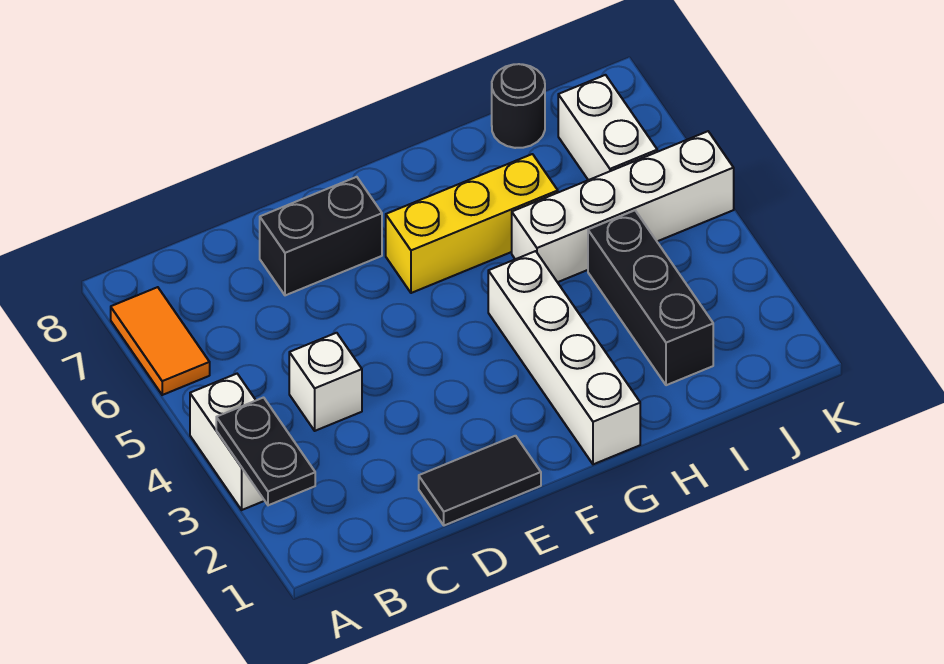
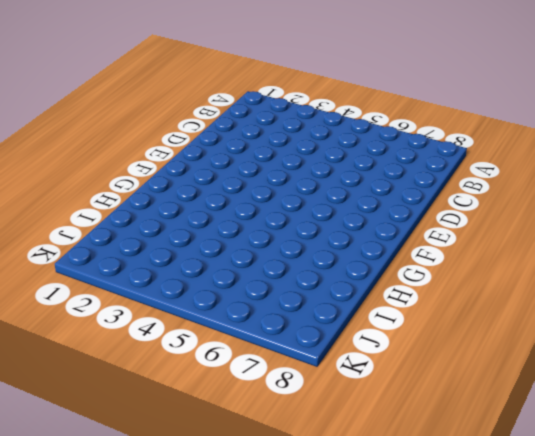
none -> white 1x2 brick [190,374,265,510]
none -> orange 1x2 tile [111,287,210,395]
none -> white 1x1 brick [289,333,362,431]

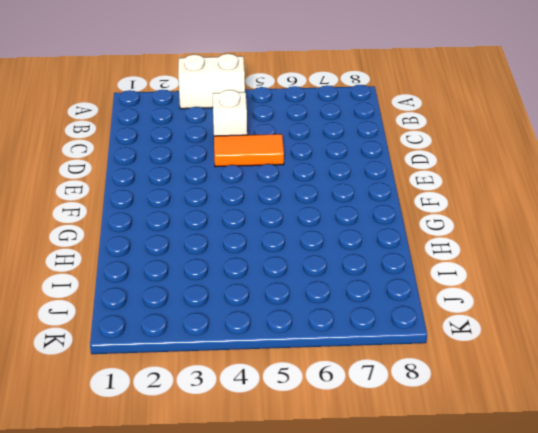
orange 1x2 tile [214,134,284,167] -> orange 1x2 tile moved to [111,287,210,395]
none -> black 1x2 tile [419,436,541,525]
none -> black 1x2 brick [260,177,382,295]
none -> yellow 1x3 brick [386,154,558,293]

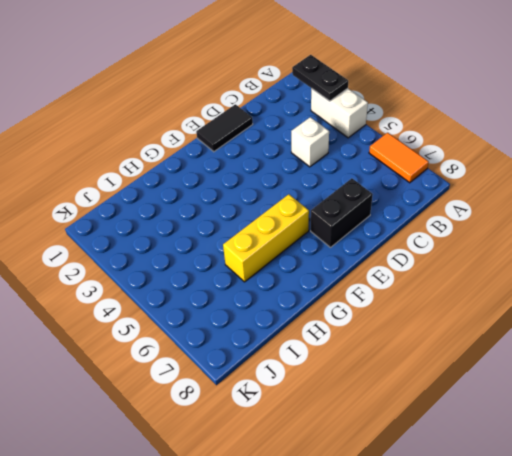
none -> white 1x4 brick [488,251,640,464]
none -> white 1x4 brick [512,131,734,282]
none -> black 1x3 brick [588,211,713,385]

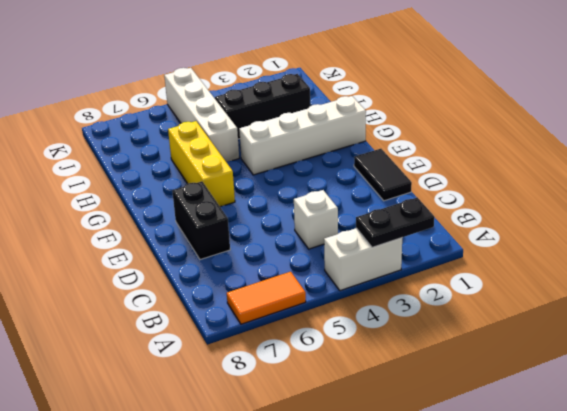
none -> black 1x1 round brick [492,64,545,148]
none -> white 1x2 brick [558,75,657,180]

